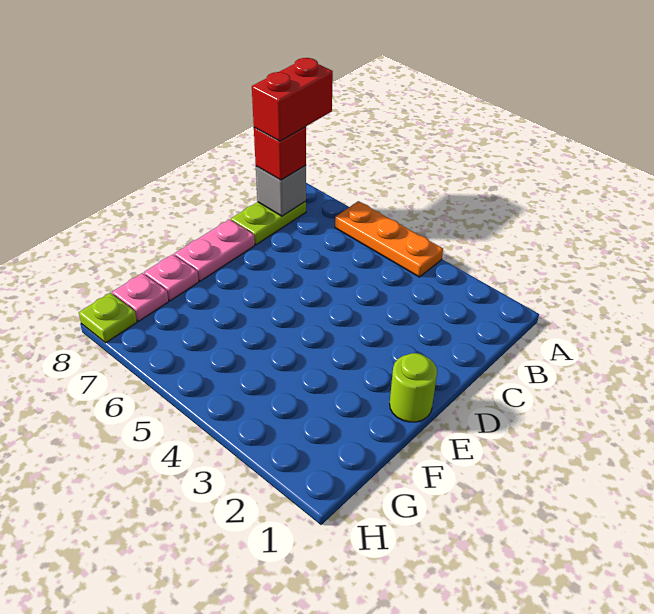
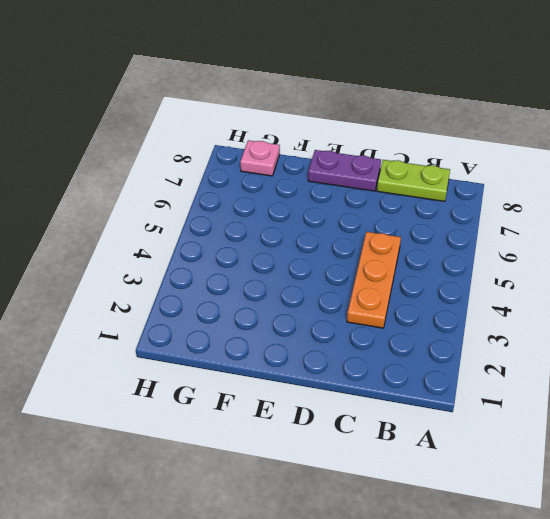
orange 1x3 plate [347,232,401,328] -> orange 1x3 plate moved to [335,201,443,277]
purple 1x2 plate [308,150,381,191] -> pink 1x2 plate [174,219,255,281]
none -> lime 1x1 round brick [390,353,437,422]
none -> pink 1x1 plate [144,254,199,301]

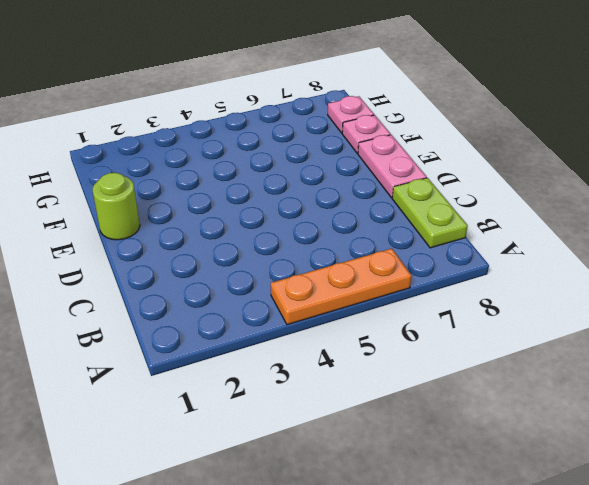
none -> lime 1x1 plate [79,293,137,343]
none -> grey 1x1 brick [256,165,306,216]

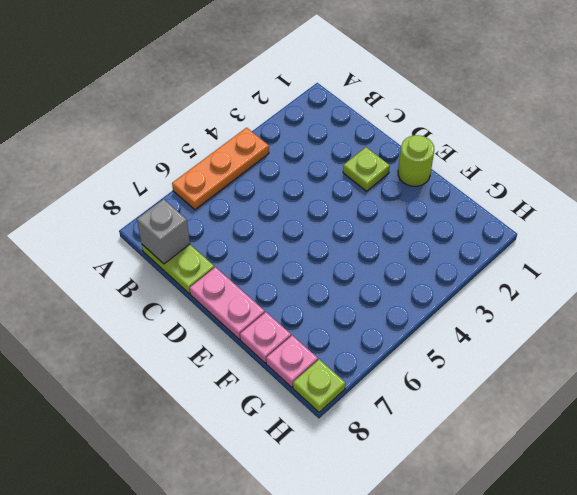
lime 1x1 plate [343,147,390,191] -> none
none -> red 1x1 brick [254,127,306,180]
none -> red 1x2 brick [252,58,333,141]

